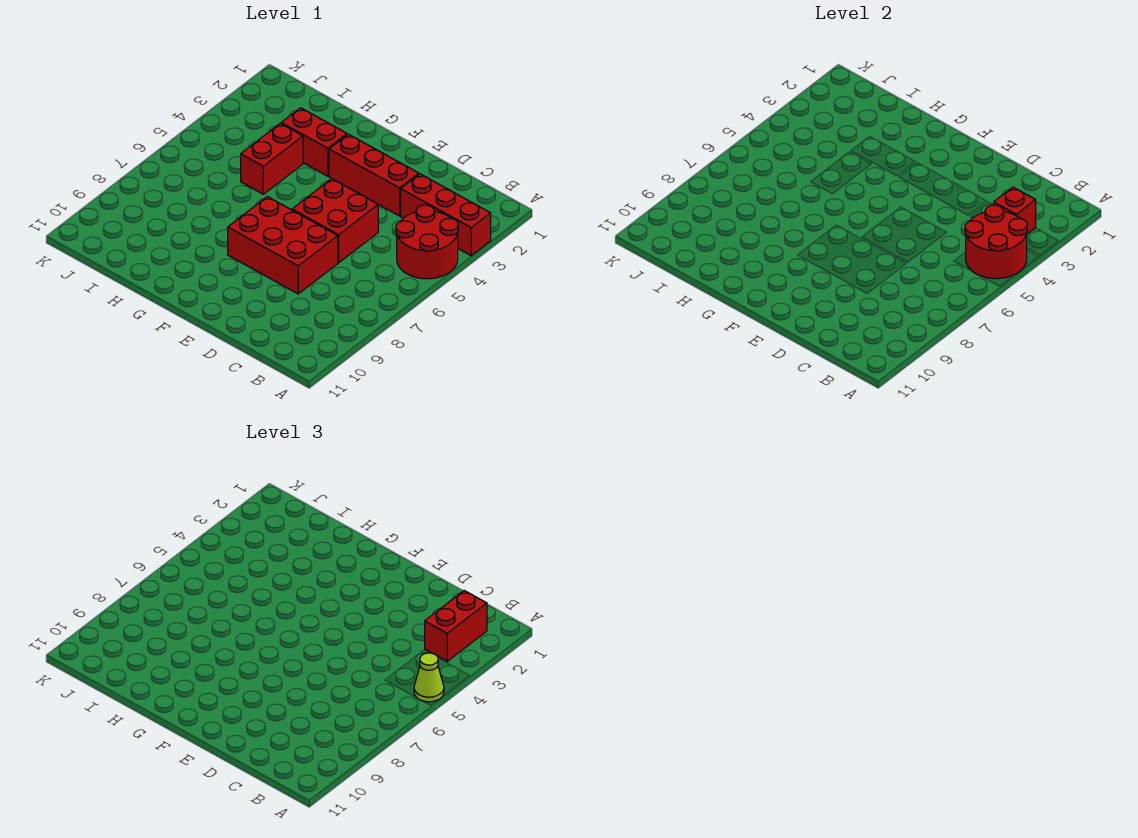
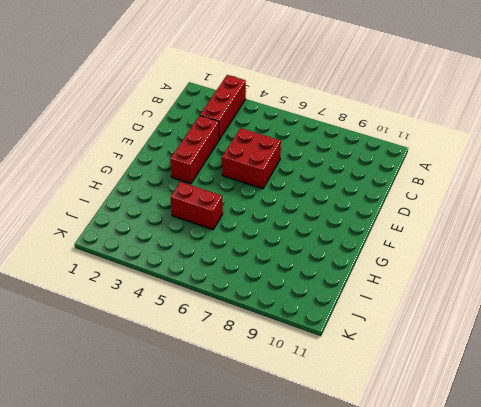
none -> red 2x2 round brick [396,205,458,279]
none -> red 2x3 brick [228,197,338,294]

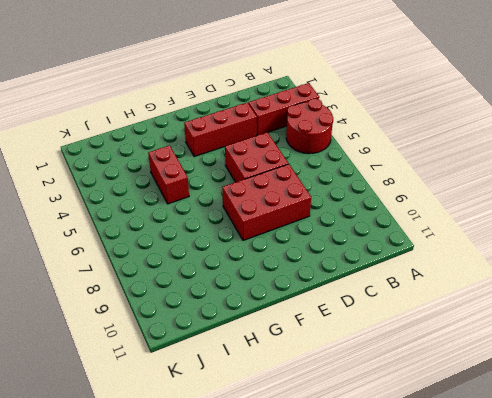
none -> red 1x2 brick [281,108,347,176]
none -> red 2x2 round brick [965,205,1027,279]

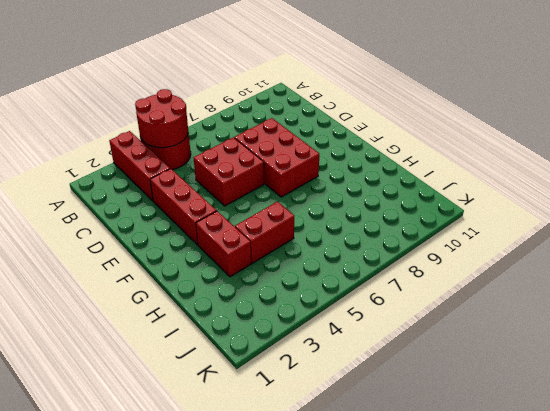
none -> red 1x1 brick [994,187,1036,234]
none -> lime 1x1 cone [414,653,444,702]

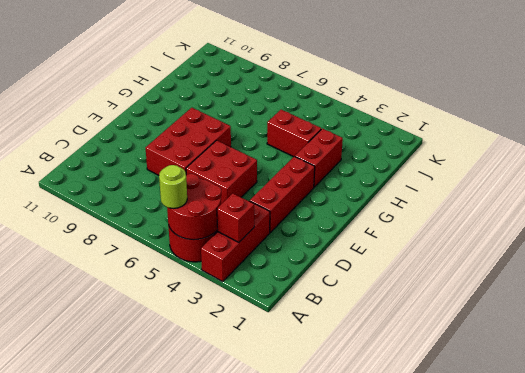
lime 1x1 round brick [159,165,187,208] -> lime 1x1 cone [414,653,444,702]
none -> red 1x2 brick [425,591,487,661]

